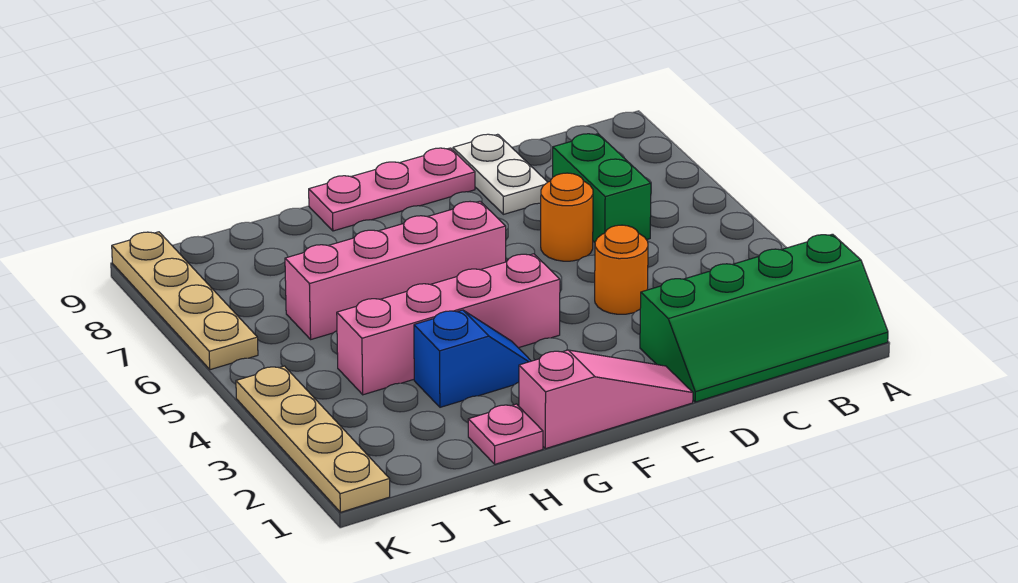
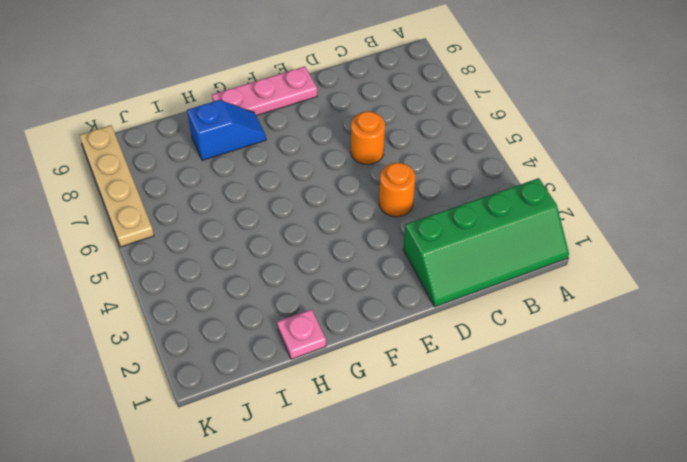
blue 1x2 slope [187,100,266,161] -> blue 1x2 slope moved to [414,310,531,407]
none -> green 1x2 brick [553,134,651,242]
none -> white 1x2 plate [453,134,547,214]
none -> pink 1x3 slope [519,350,693,449]

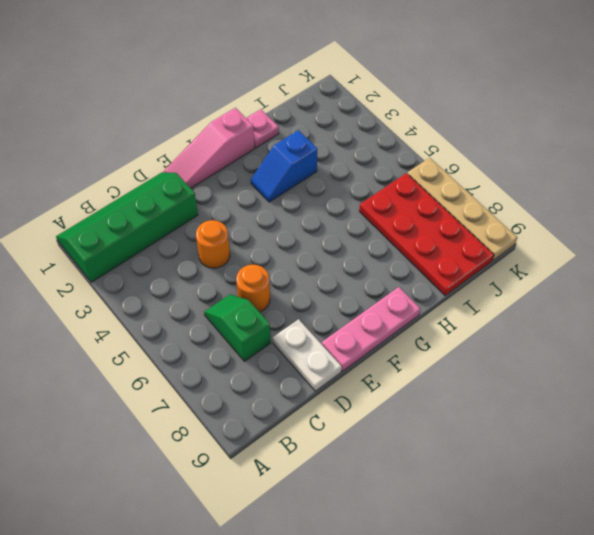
green 1x2 slope [204,294,271,361] -> green 1x2 brick [553,134,651,242]
red 2x4 plate [359,173,494,296] -> pink 1x4 brick [285,201,506,339]
none -> pink 1x4 brick [337,254,560,395]
none -> tan 1x4 plate [236,366,390,512]

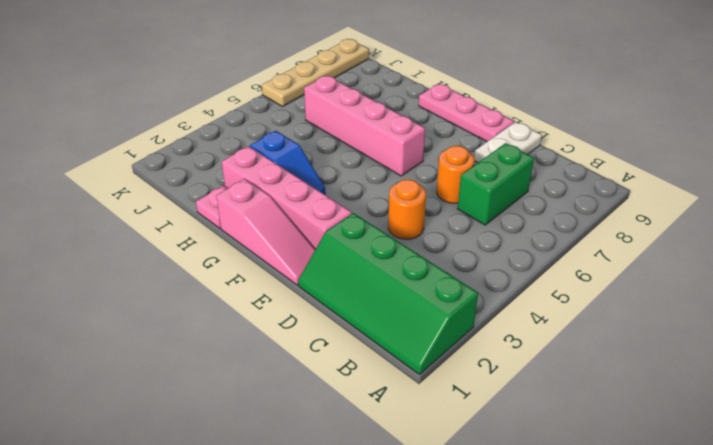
pink 1x4 brick [222,146,352,249] -> pink 1x4 brick moved to [337,254,560,395]
none -> tan 1x4 plate [236,366,390,512]

